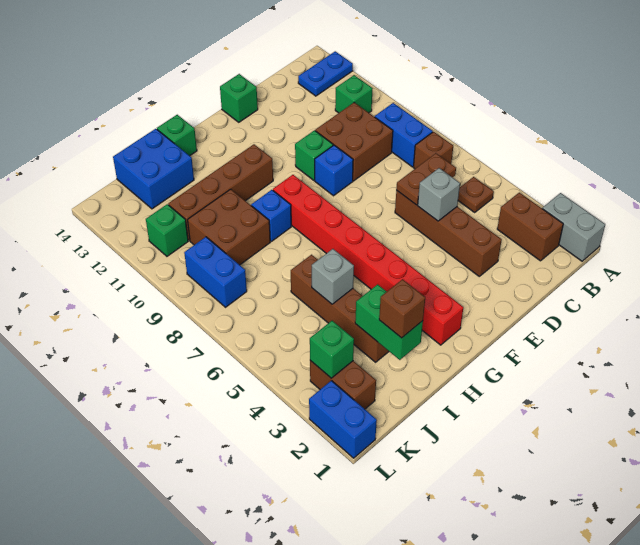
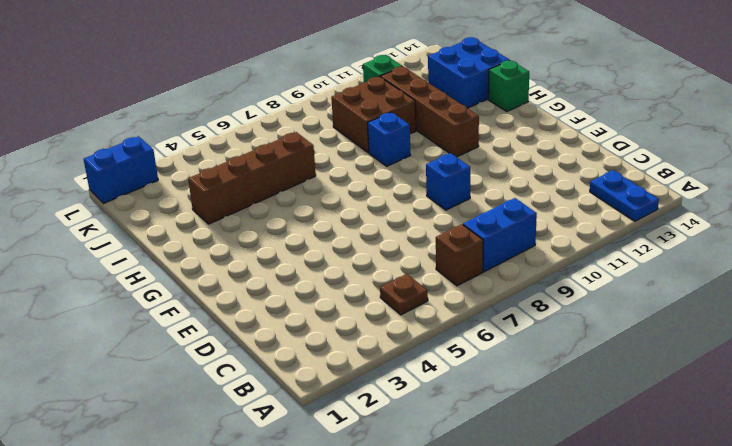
none -> grey 1x2 brick [542,193,605,261]
none -> brown 1x2 brick [497,193,563,261]
none -> green 1x1 brick [335,75,373,113]

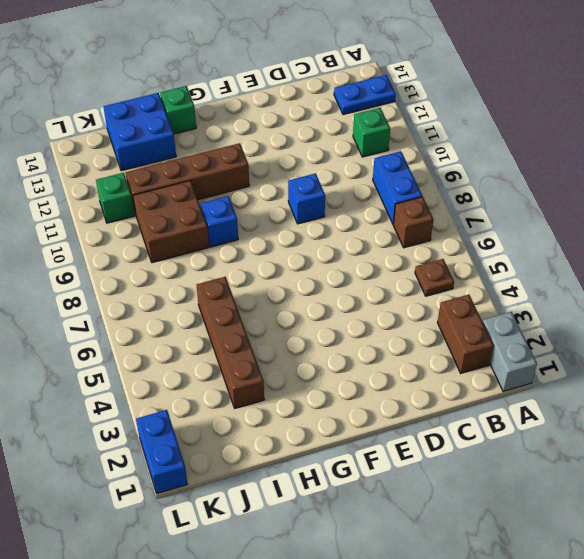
none -> brown 2x2 brick [315,103,393,181]
none -> brown 1x4 brick [395,190,502,276]
none -> green 1x1 brick [295,130,333,180]

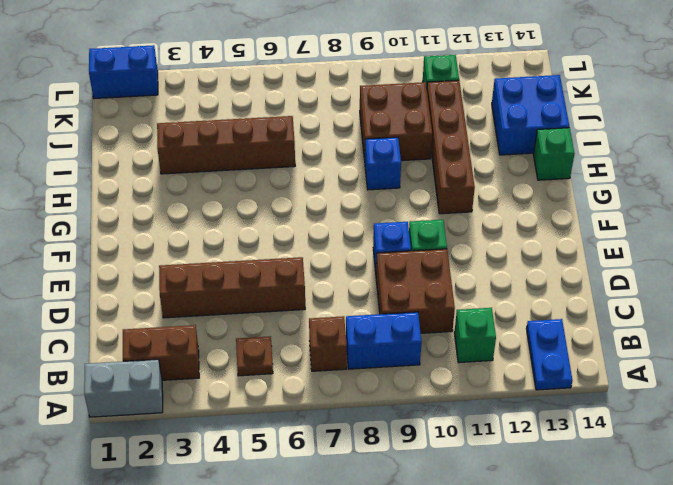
none -> green 1x1 brick [220,74,258,122]
none -> red 1x8 brick [273,175,463,345]
none -> brown 1x2 brick [310,360,376,409]

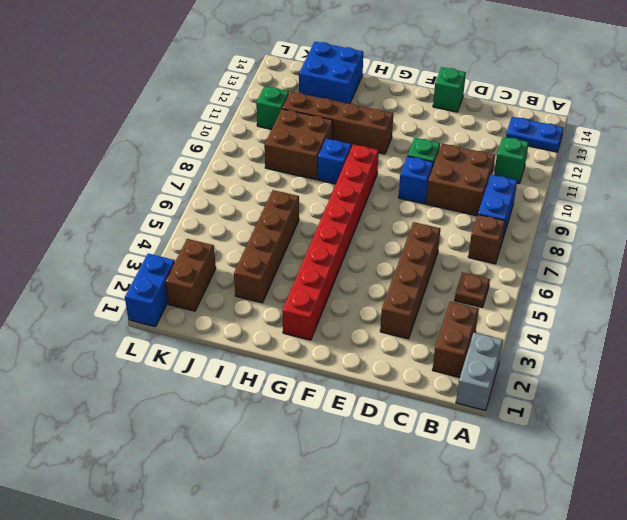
none -> green 1x1 brick [157,115,197,156]
none -> blue 1x2 brick [184,237,247,307]
none -> brown 1x2 plate [396,153,456,205]

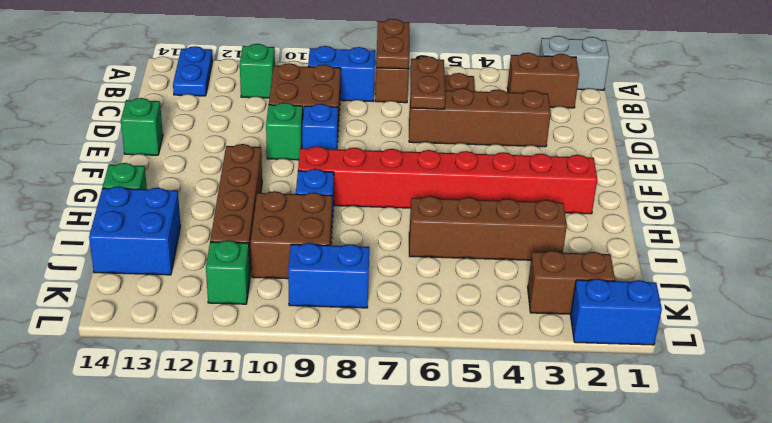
brown 1x2 plate [376,19,409,69] -> none
none -> grey 1x1 brick [418,168,460,221]
none -> green 1x2 brick [355,284,423,360]
none -> grey 1x1 brick [312,249,354,304]

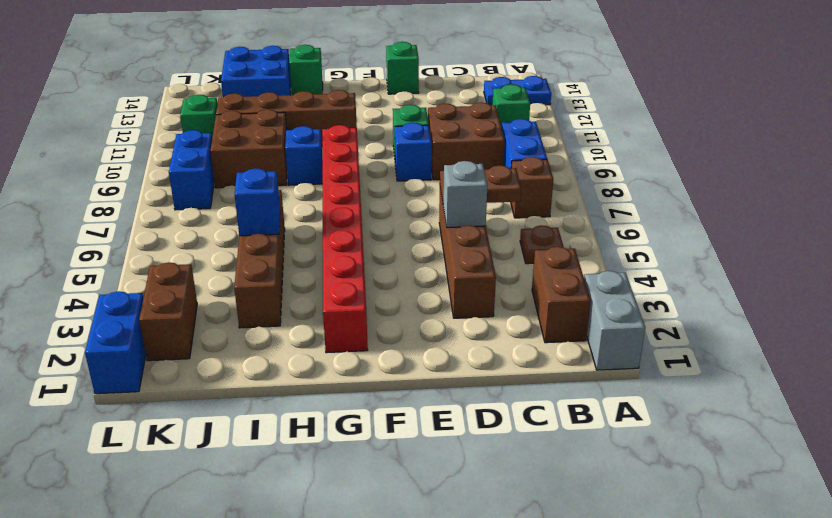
blue 1x1 brick [235,168,280,236] -> grey 1x1 brick [312,249,354,304]
none -> green 1x2 brick [355,284,423,360]
none -> green 1x1 brick [310,321,354,378]
none -> brown 1x1 brick [379,279,425,338]

